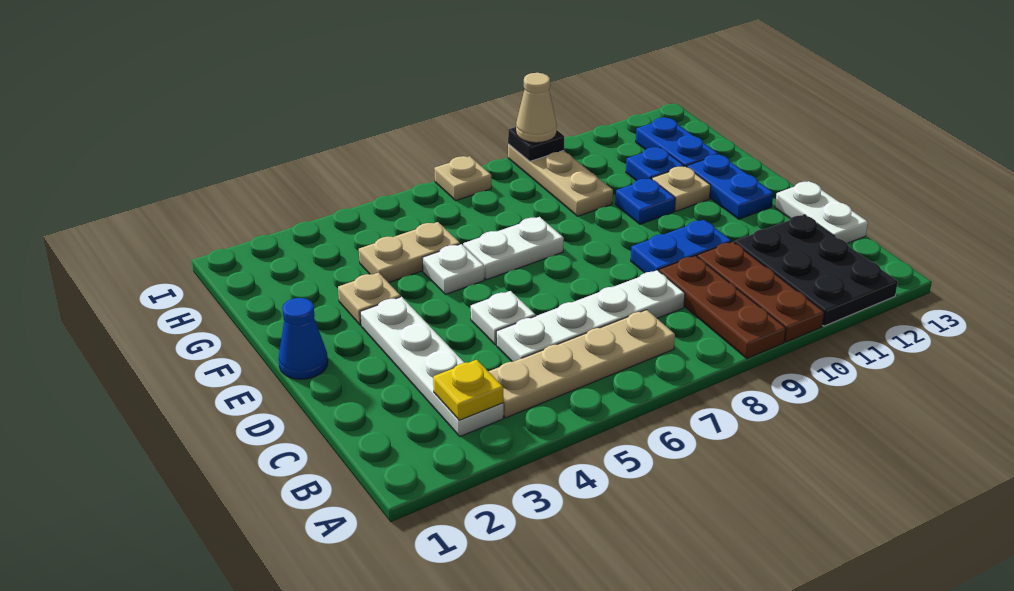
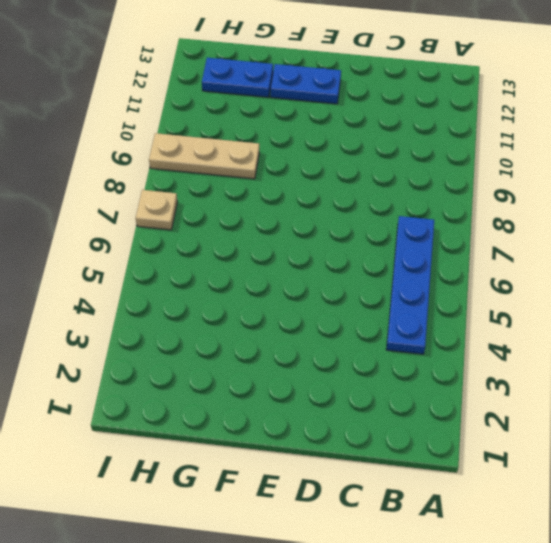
blue 1x4 plate [386,216,434,354] -> tan 1x4 plate [488,310,675,418]
none -> brown 1x3 plate [659,256,786,359]
none -> brown 1x3 plate [697,242,824,342]
none -> black 2x3 plate [734,215,898,326]

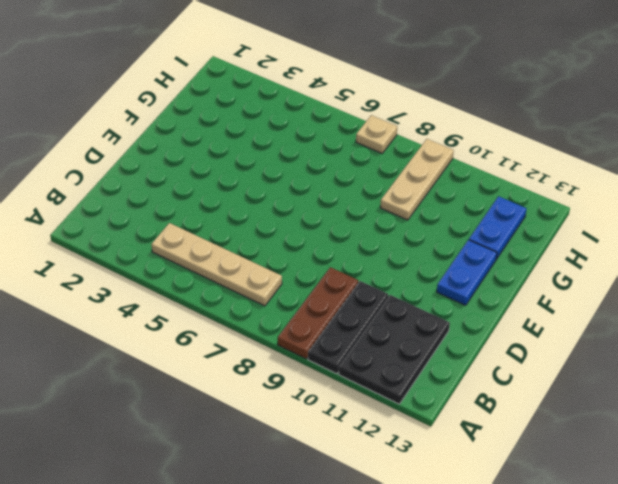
black 1x3 plate [308,281,388,374] -> brown 1x3 plate [697,242,824,342]
none -> white 1x4 plate [360,297,503,436]
none -> white 1x4 plate [496,270,685,362]
none -> white 1x2 plate [775,181,868,243]

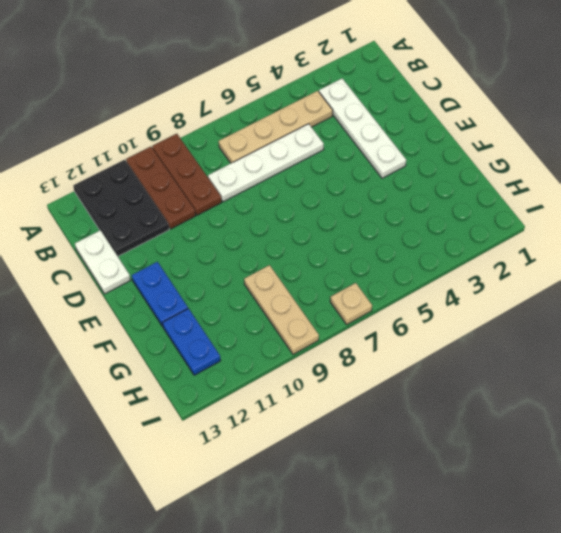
none -> white 1x1 plate [471,291,536,345]
none -> blue 1x2 plate [631,220,731,273]
none -> blue 1x1 cone [279,298,328,379]

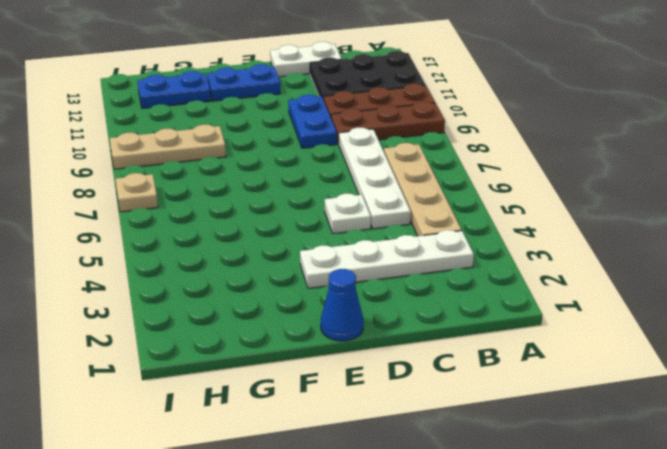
none -> tan 1x1 plate [338,273,401,325]
none -> white 1x1 plate [423,244,484,295]
none -> white 1x2 plate [463,217,564,280]

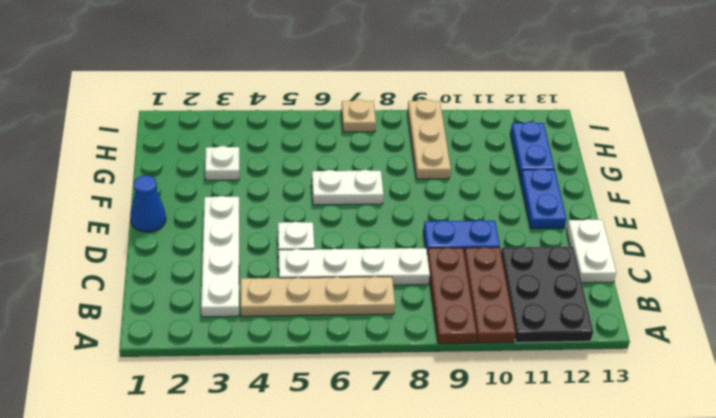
white 1x1 plate [205,146,239,180] -> white 1x1 plate moved to [423,244,484,295]
none -> tan 1x1 plate [338,273,401,325]
none -> blue 1x1 plate [615,178,675,224]
none -> tan 1x1 plate [652,166,711,211]

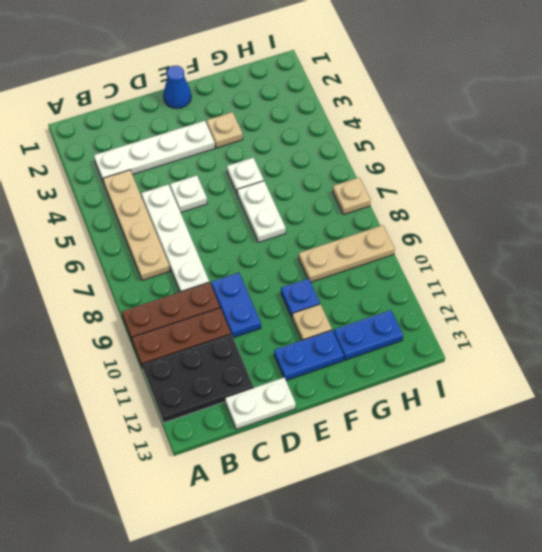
none -> tan 1x2 plate [359,222,460,283]
none -> blue 1x1 plate [626,147,684,181]
none -> yellow 1x1 plate [433,360,503,420]

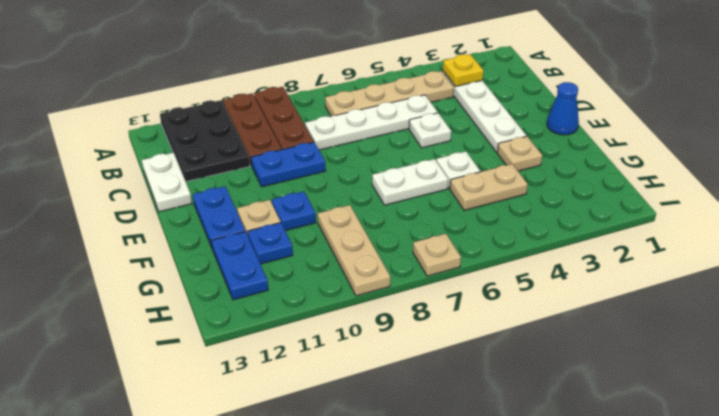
none -> black 1x1 plate [508,127,564,161]
none -> tan 1x1 cone [516,73,557,143]

